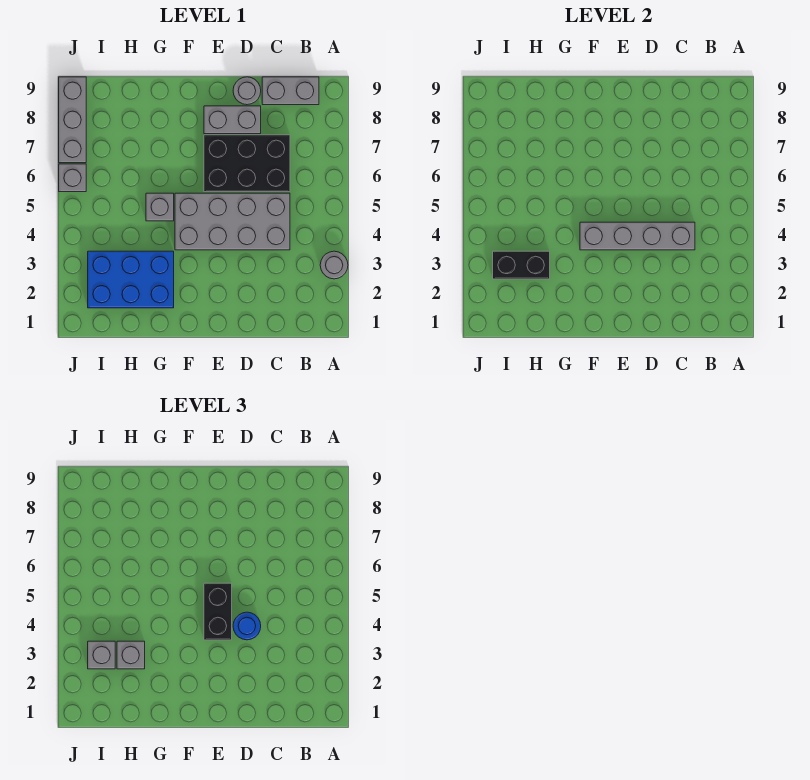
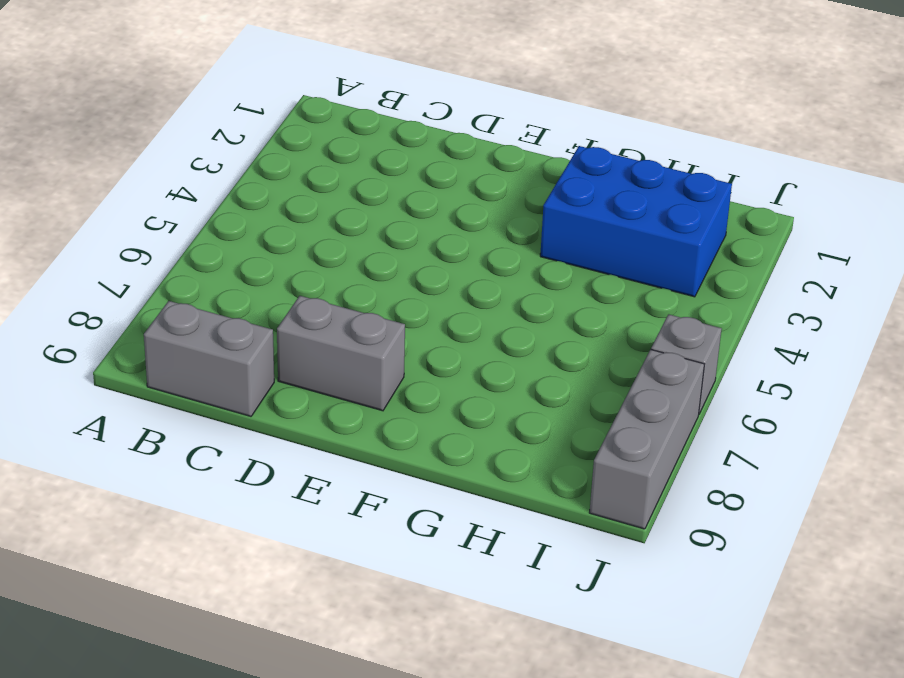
none -> grey 1x1 round brick [320,251,348,279]
none -> grey 2x4 brick [175,193,290,250]
none -> black 2x3 brick [204,135,290,192]

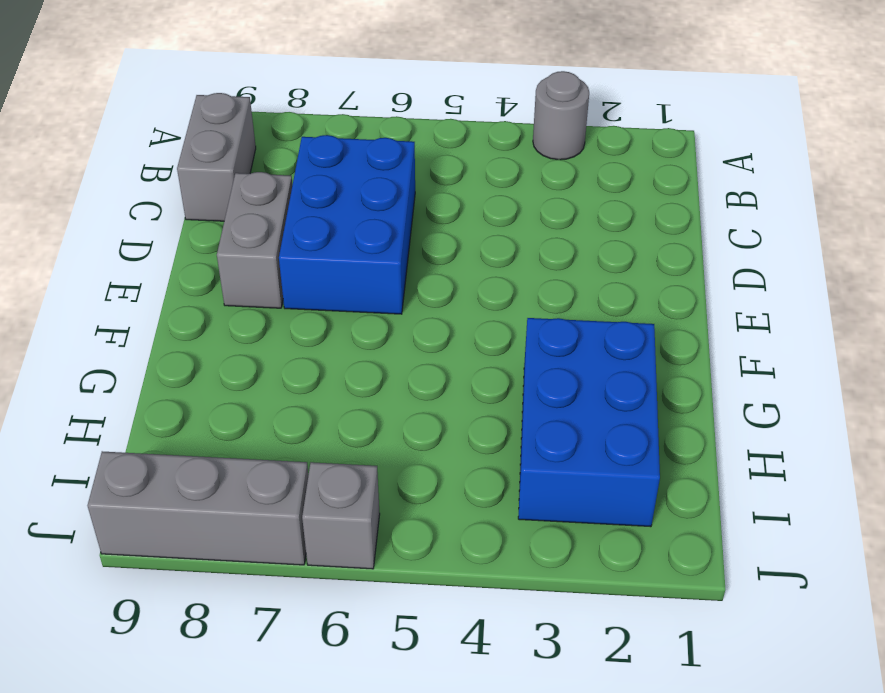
blue 2x3 brick [279,135,415,314] -> black 2x3 brick [204,135,290,192]
none -> grey 2x4 brick [175,193,290,250]
none -> grey 1x1 round brick [233,77,261,105]
none -> grey 1x1 brick [146,193,174,221]

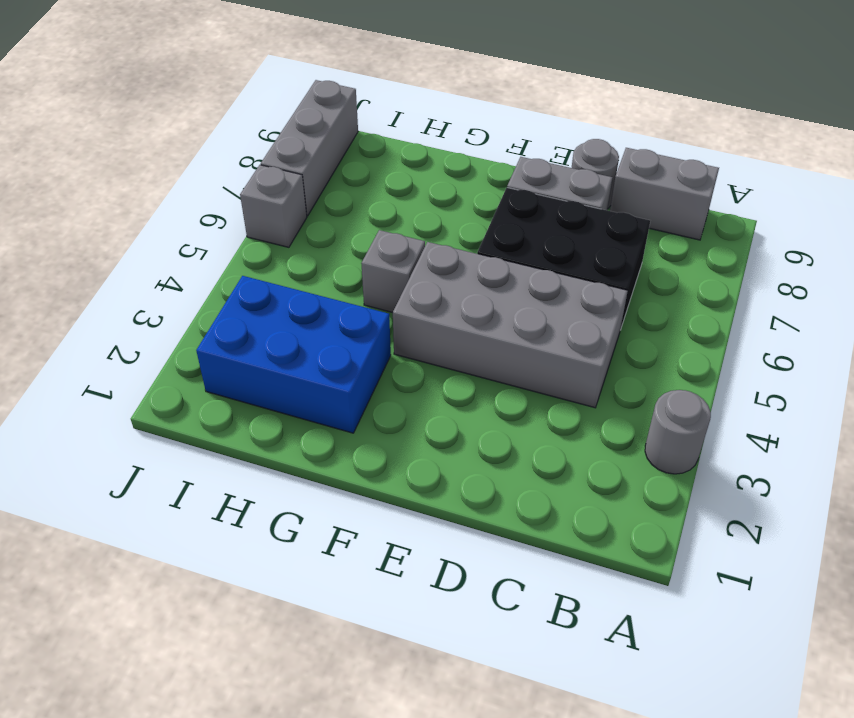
none -> grey 1x4 brick [580,222,695,250]
none -> black 1x2 brick [493,251,550,279]
none -> blue 1x1 round brick [233,612,261,640]

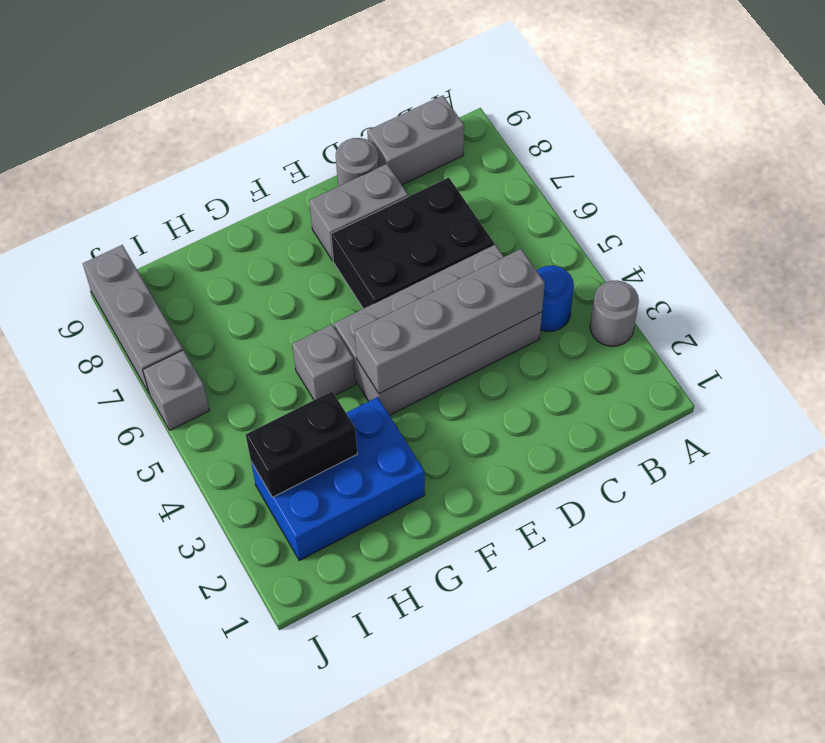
blue 1x1 round brick [537,266,574,331] -> blue 1x1 round brick moved to [233,612,261,640]
none -> black 1x2 brick [204,583,232,640]
none -> grey 1x1 brick [117,641,145,669]
none -> grey 1x1 brick [88,641,115,669]

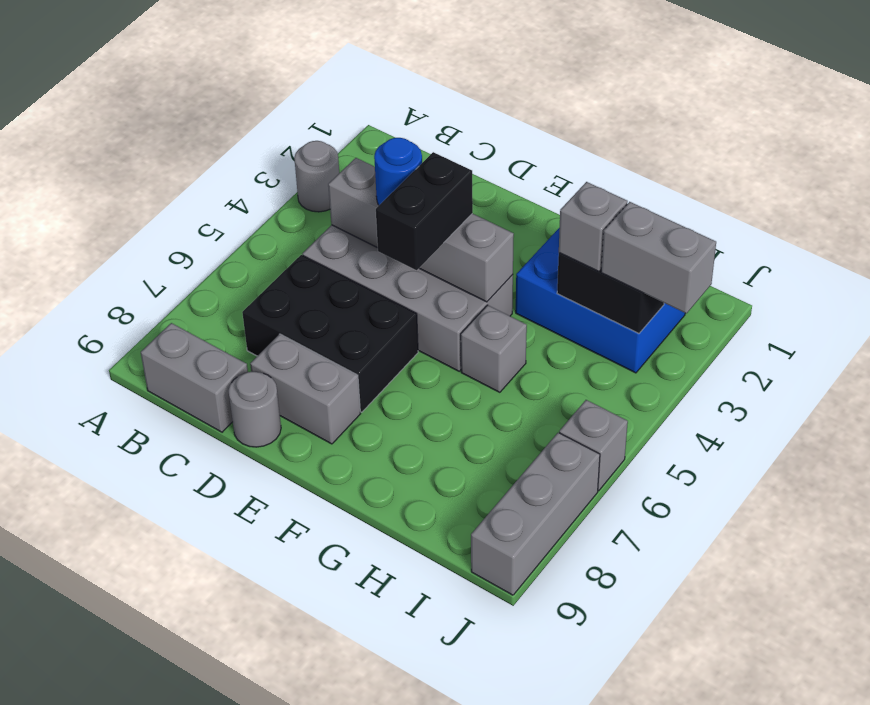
grey 1x2 brick [601,202,716,313] -> grey 1x1 brick [88,641,115,669]

